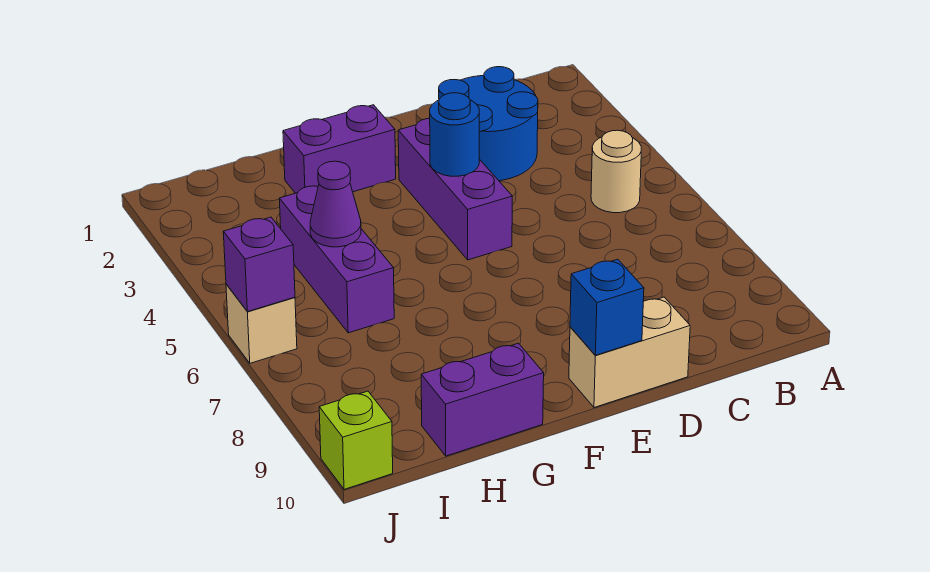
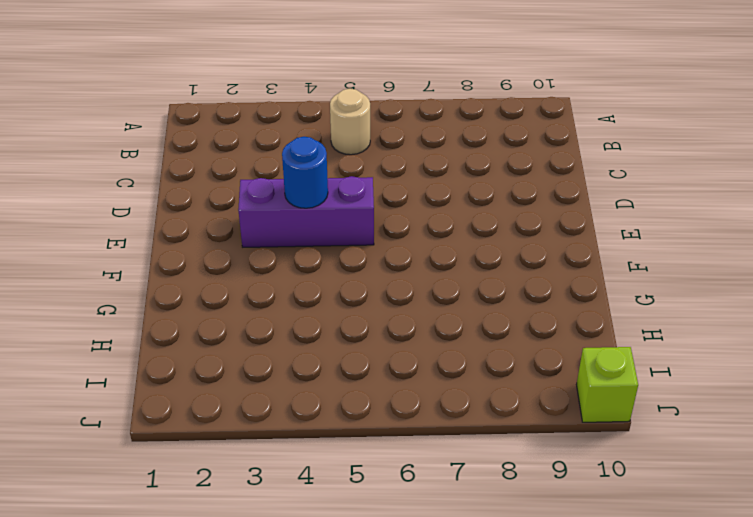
none -> blue 2x2 round brick [439,67,538,181]
none -> tan 1x2 brick [569,297,690,408]
none -> purple 1x2 brick [283,105,396,193]

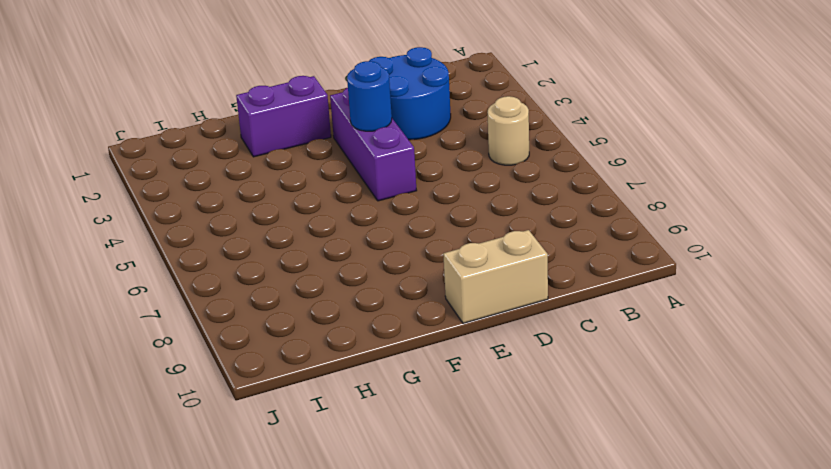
none -> purple 1x2 brick [421,343,544,456]
none -> purple 1x3 brick [279,186,394,333]
none -> tan 1x1 brick [226,284,297,363]

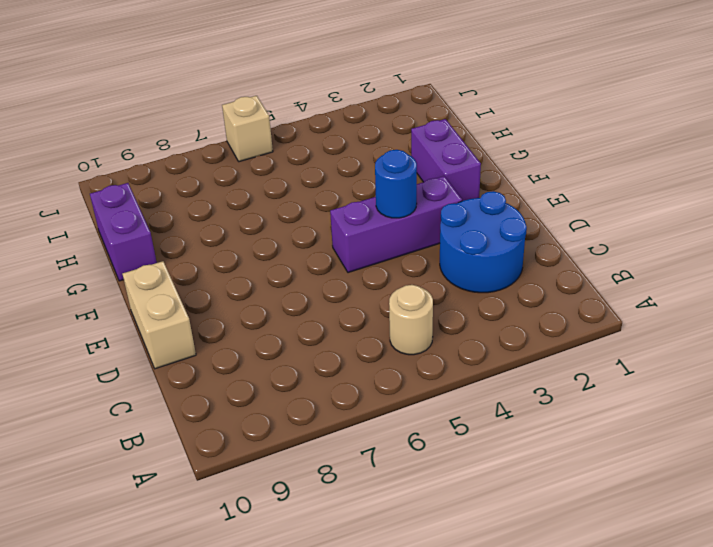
none -> purple 1x3 brick [279,186,394,333]
none -> lime 1x1 brick [319,391,393,489]
none -> blue 1x1 brick [570,259,644,355]

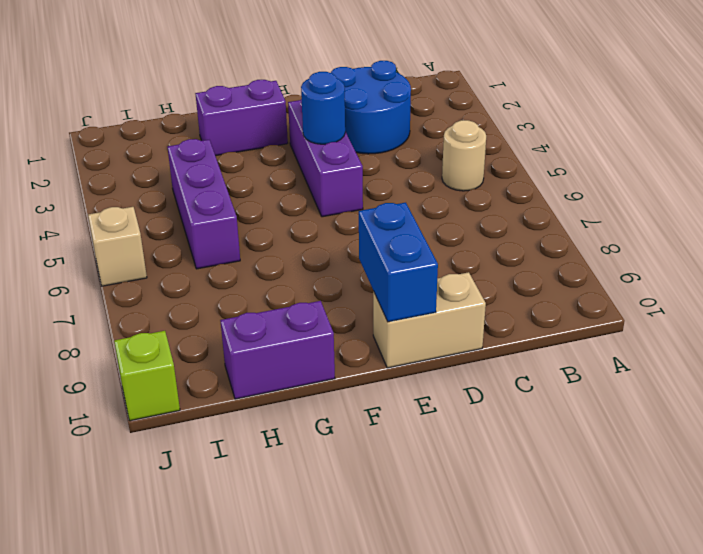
blue 1x2 brick [359,203,438,322] -> blue 1x1 brick [570,259,644,355]
none -> purple 1x1 cone [310,161,361,247]
none -> purple 1x1 brick [223,217,295,312]

